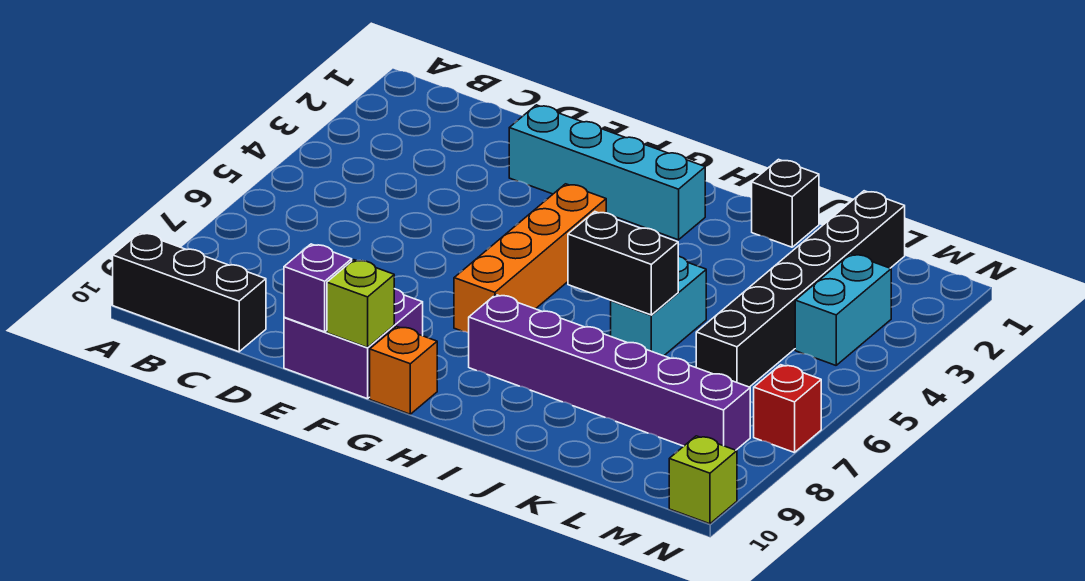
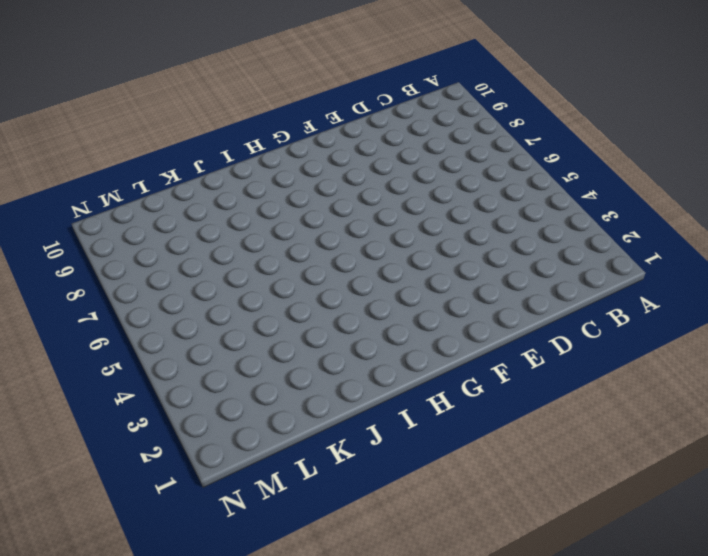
none -> black 1x3 brick [113,233,266,352]
none -> cyan 1x4 brick [509,105,705,240]
none -> purple 2x2 brick [284,289,423,399]

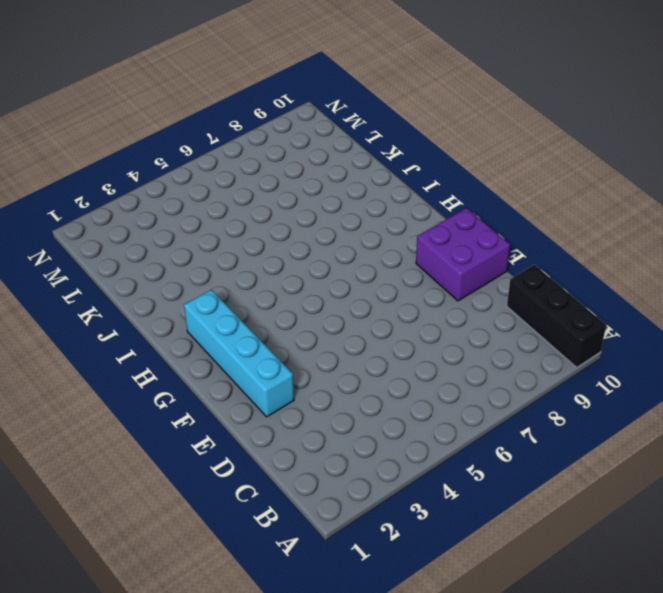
none -> orange 1x4 brick [454,184,606,333]
none -> orange 1x1 brick [370,326,437,414]
none -> purple 1x6 brick [469,295,750,450]

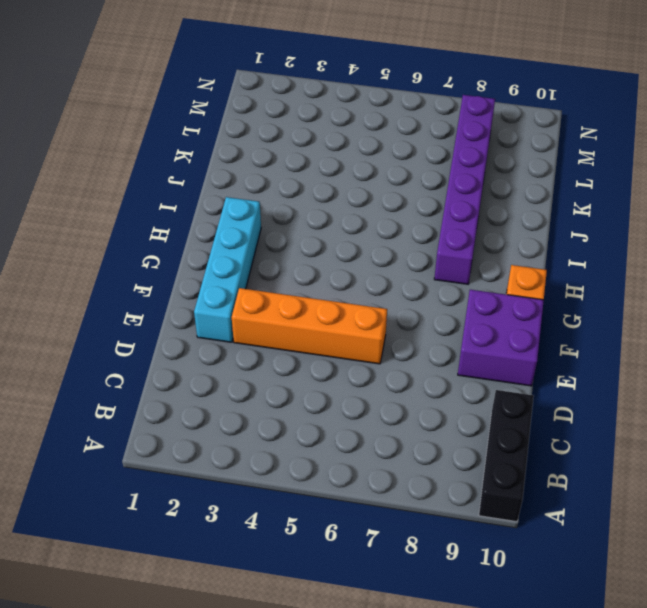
orange 1x4 brick [232,288,387,364] -> orange 1x4 brick moved to [454,184,606,333]
none -> black 1x1 brick [752,159,819,247]
none -> cyan 1x2 brick [611,256,706,356]
none -> black 1x6 brick [696,191,905,387]

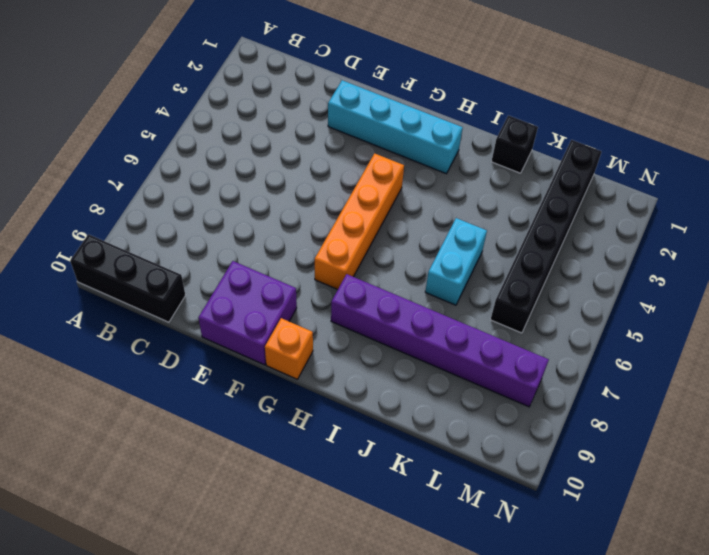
none -> cyan 1x2 brick [795,254,891,365]
none -> red 1x1 brick [754,365,821,453]
none -> lime 1x1 brick [669,436,737,524]

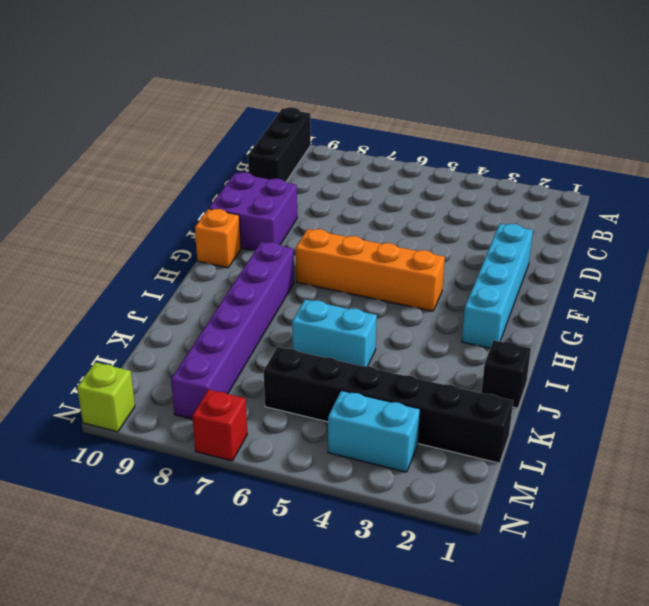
none -> purple 1x1 brick [284,244,352,332]
none -> lime 1x1 brick [327,260,394,348]
none -> black 1x2 brick [568,212,678,315]

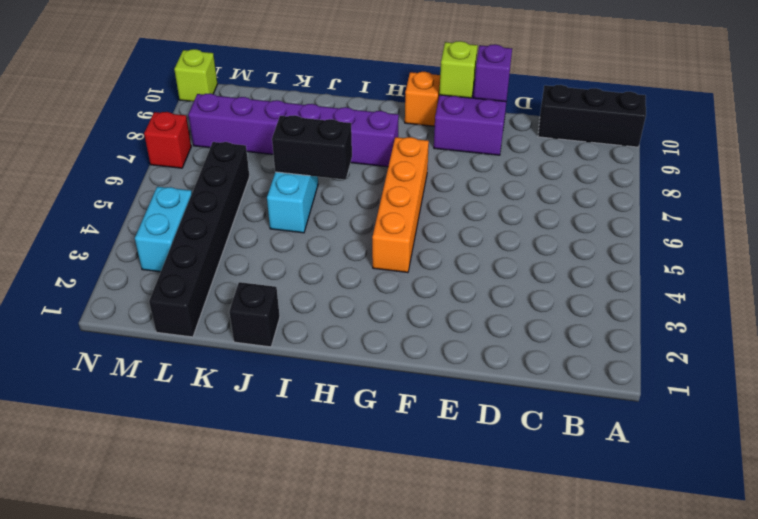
none -> cyan 1x4 brick [509,105,705,240]

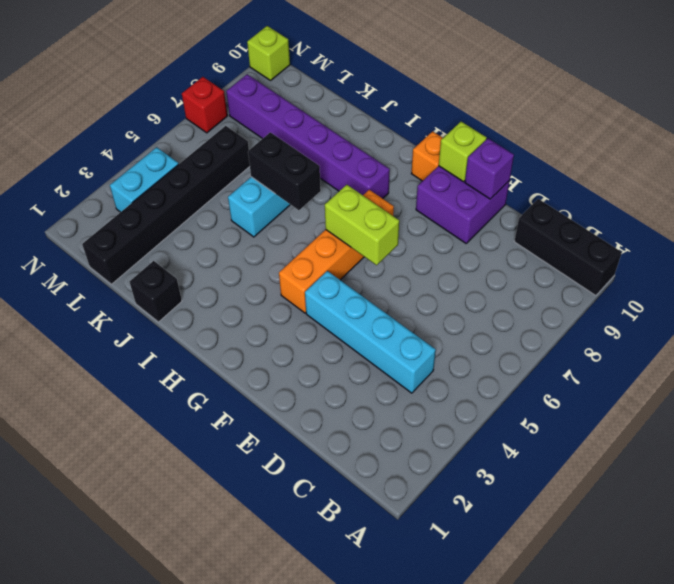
cyan 1x4 brick [305,271,436,393] -> cyan 1x4 brick moved to [509,105,705,240]
lime 1x2 brick [325,185,399,265] -> none

